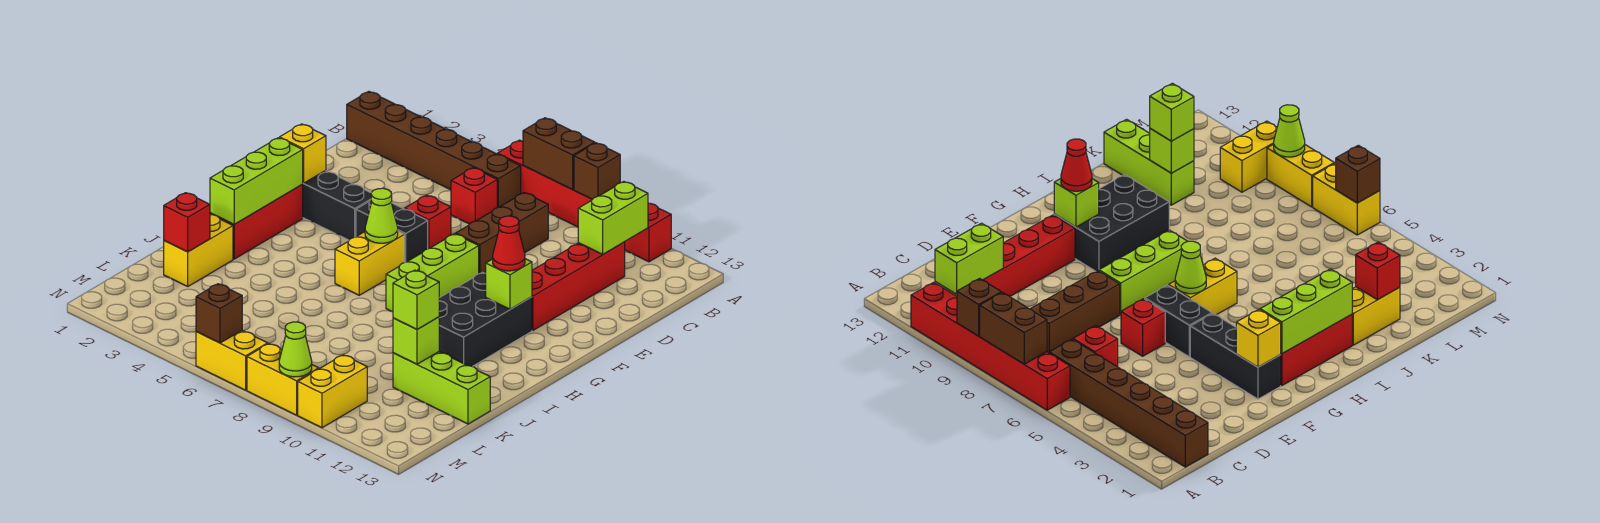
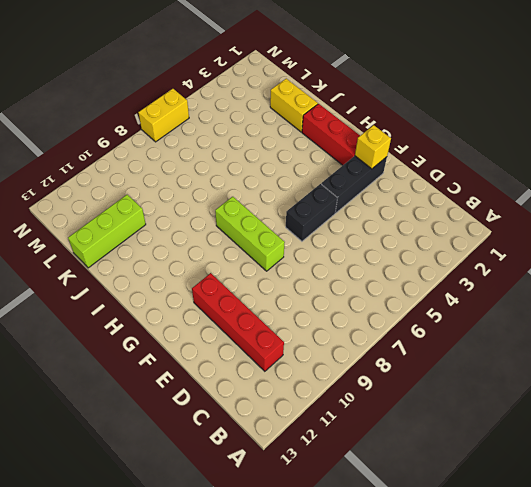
none -> red 1x6 brick [497,140,671,262]
none -> brown 1x6 brick [347,92,521,208]
none -> red 1x1 brick [451,168,497,224]
none -> brown 1x3 brick [456,193,548,274]

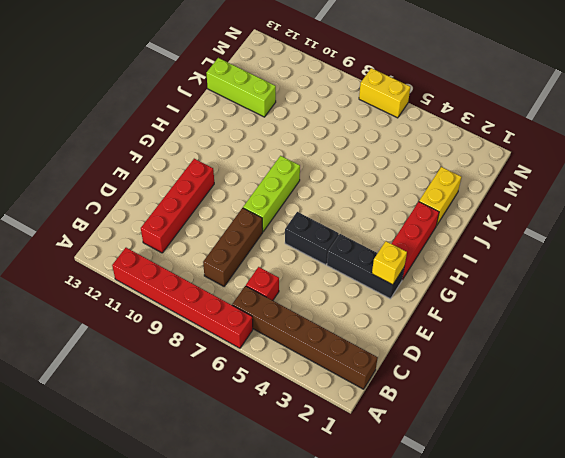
none -> red 1x1 brick [405,195,451,249]
none -> yellow 1x2 brick [335,231,405,295]
none -> black 2x3 brick [439,272,532,366]
none -> yellow 1x2 brick [298,355,367,428]

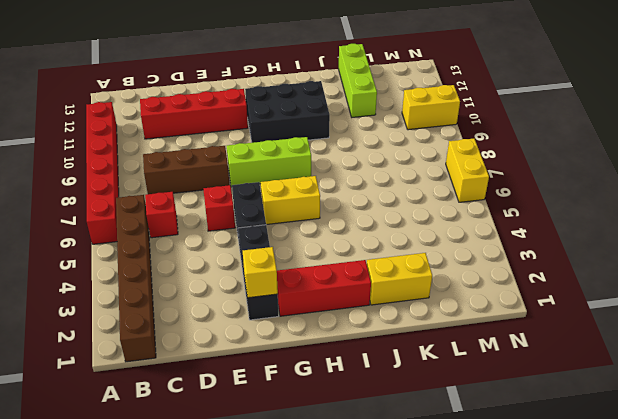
none -> yellow 1x2 brick [247,344,319,415]
none -> brown 1x2 brick [523,118,595,190]
none -> brown 1x1 brick [574,143,620,199]
none -> lime 1x2 brick [578,182,648,254]

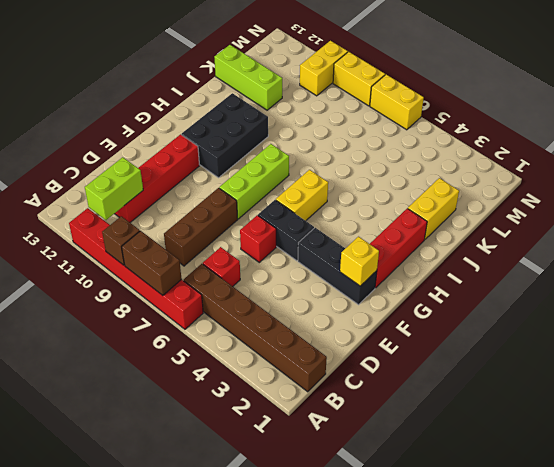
none -> lime 1x3 brick [210,138,303,224]
none -> lime 1x1 cone [365,188,398,243]
none -> lime 1x1 brick [486,259,532,309]
none -> red 1x1 brick [164,193,210,252]

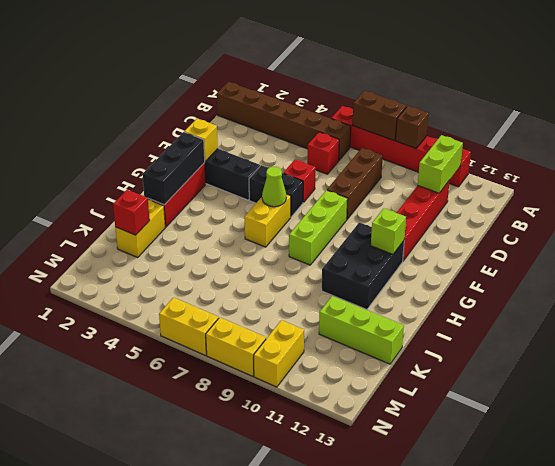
black 1x3 brick [142,132,205,205] -> lime 1x3 brick [210,138,303,224]
none -> lime 1x1 brick [393,317,439,364]
none -> brown 1x1 brick [196,284,242,343]
none -> lime 1x1 cone [279,322,312,377]
none -> red 1x1 cone [493,216,525,271]

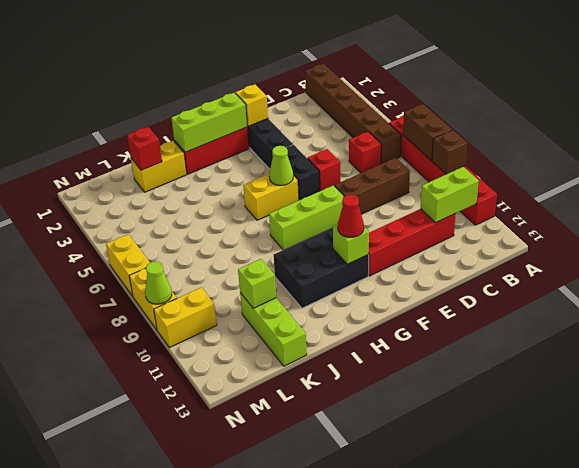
none -> brown 1x1 brick [196,284,242,343]
none -> lime 1x1 brick [393,270,439,329]

